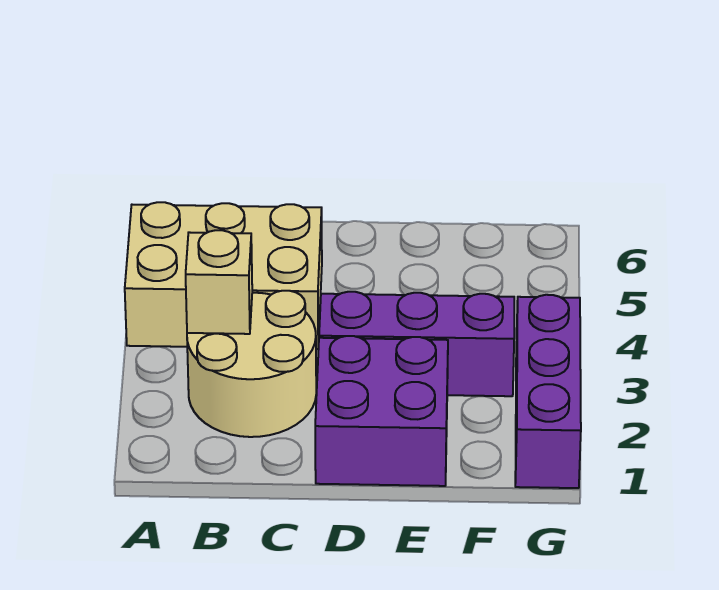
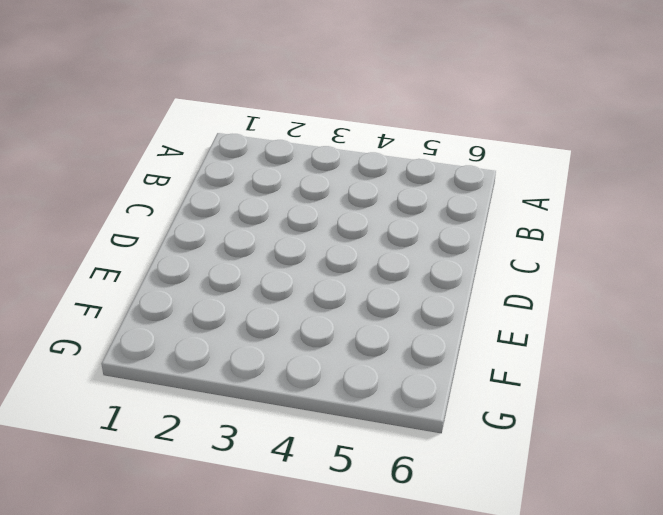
none -> tan 2x3 brick [125,202,322,349]
none -> tan 2x2 round brick [187,291,316,437]

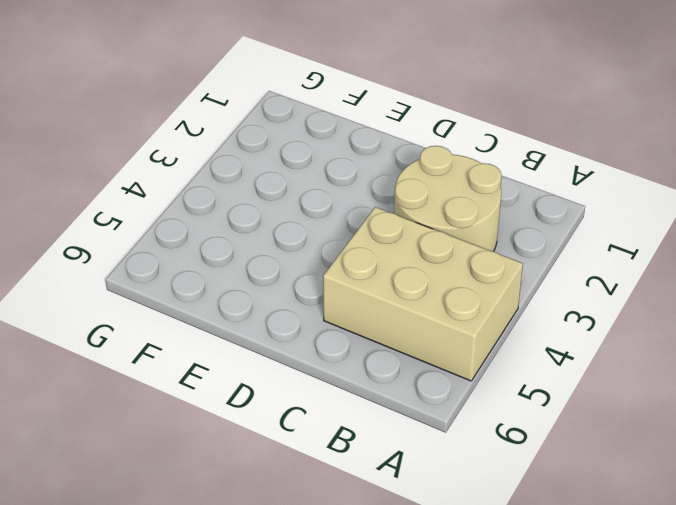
none -> purple 2x2 brick [315,336,448,486]
none -> purple 1x3 brick [319,292,514,396]

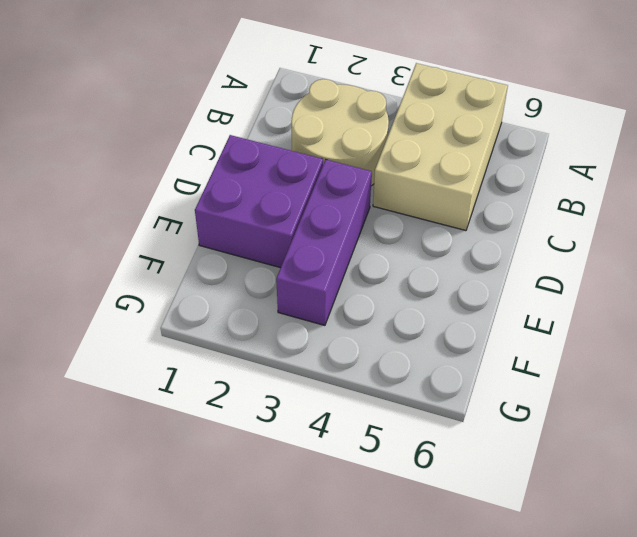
none -> purple 1x3 brick [515,295,581,488]
none -> tan 1x1 brick [186,230,252,334]

